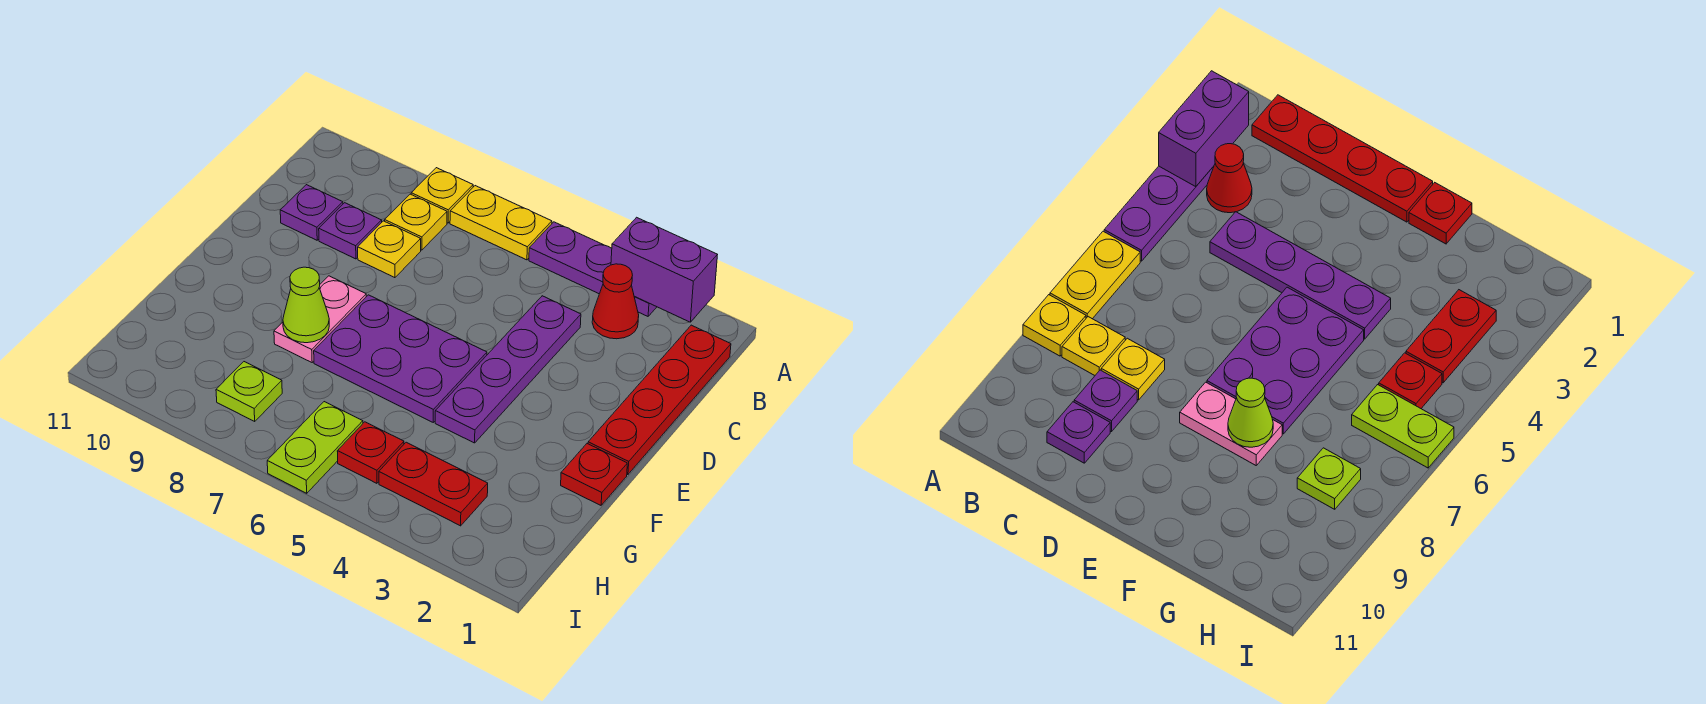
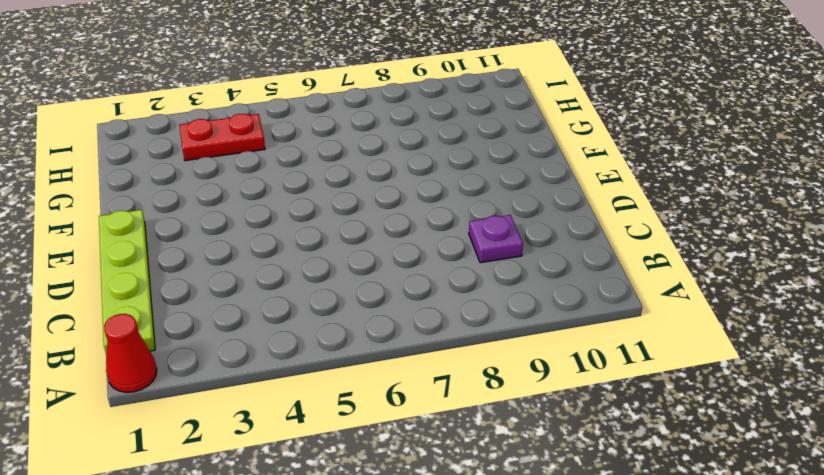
red 1x1 cone [104,314,157,392] -> red 1x1 cone moved to [592,264,639,339]
lime 1x4 plate [99,210,155,355] -> red 1x4 plate [588,325,731,475]
none -> purple 1x3 plate [529,222,656,316]
none -> yellow 1x2 plate [450,186,552,260]
none -> yellow 1x1 plate [411,168,473,223]

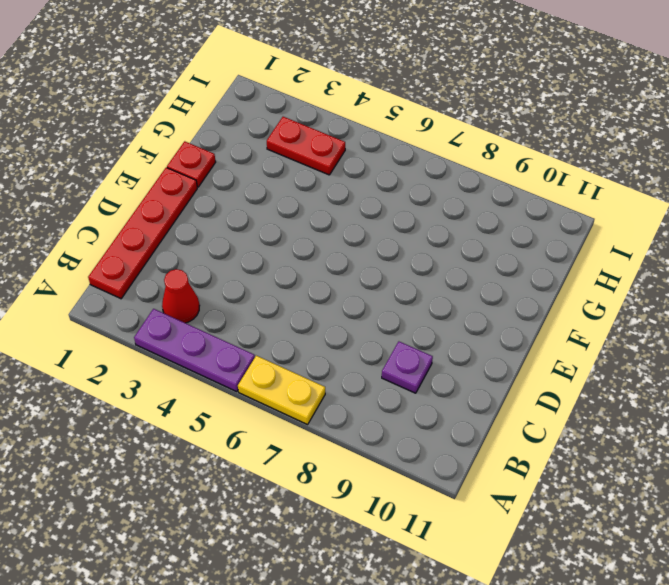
none -> yellow 1x1 plate [411,168,473,223]
none -> yellow 1x1 plate [385,194,447,250]
none -> purple 1x4 plate [435,296,581,443]

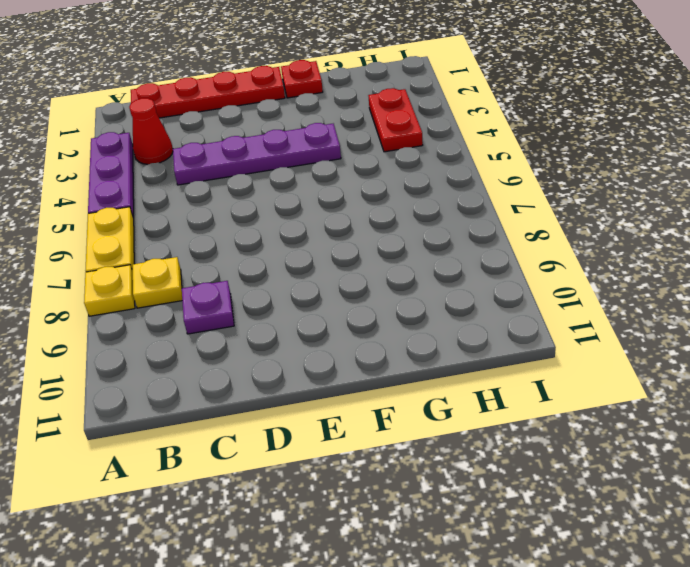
none -> yellow 1x1 plate [358,221,421,278]
none -> purple 1x1 plate [280,185,343,240]
none -> purple 2x3 plate [314,295,487,422]

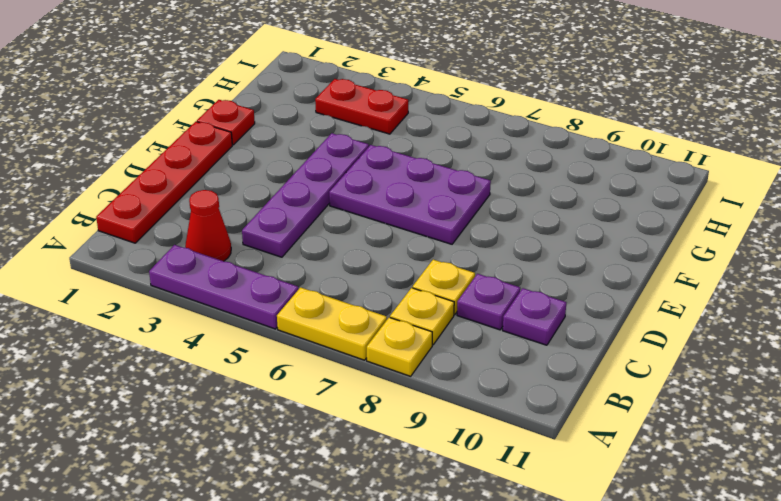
none -> pink 1x2 plate [274,276,366,362]
none -> red 1x1 plate [337,422,404,483]
none -> lime 1x2 plate [267,402,363,493]

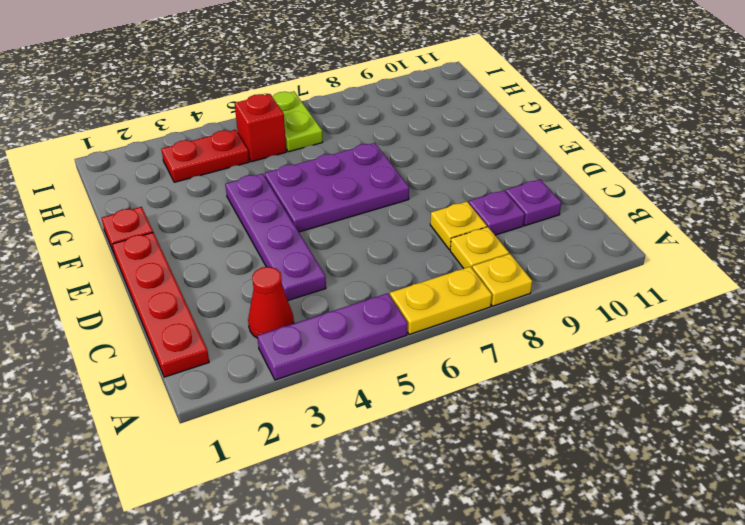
red 1x1 brick [235,94,286,162] -> red 1x1 plate [337,422,404,483]
none -> pink 1x2 plate [274,276,366,362]
none -> lime 1x1 plate [216,362,282,421]
none -> purple 1x2 brick [611,217,717,322]

